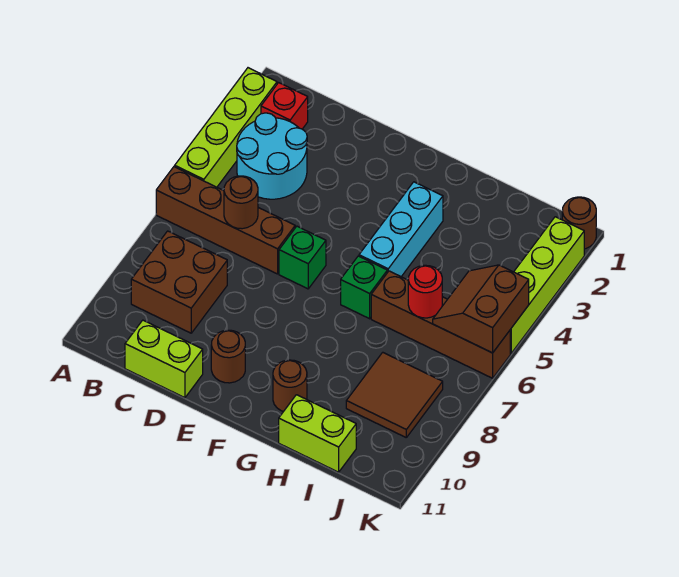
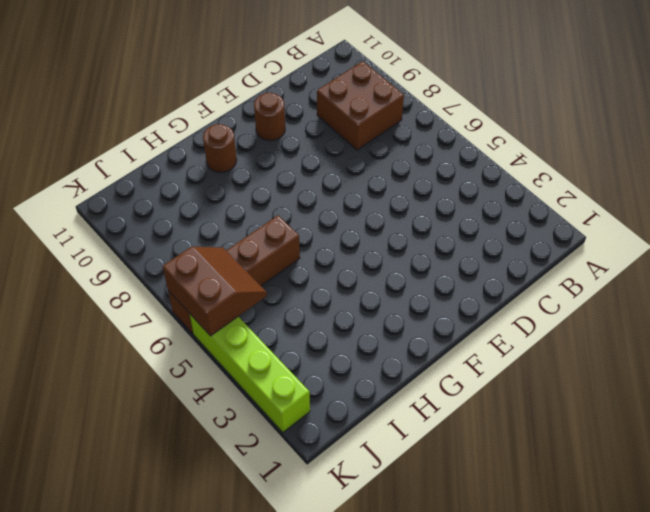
none -> lime 1x4 brick [175,68,277,187]
none -> brown 1x4 brick [156,167,295,274]
none -> red 1x1 brick [261,83,308,129]

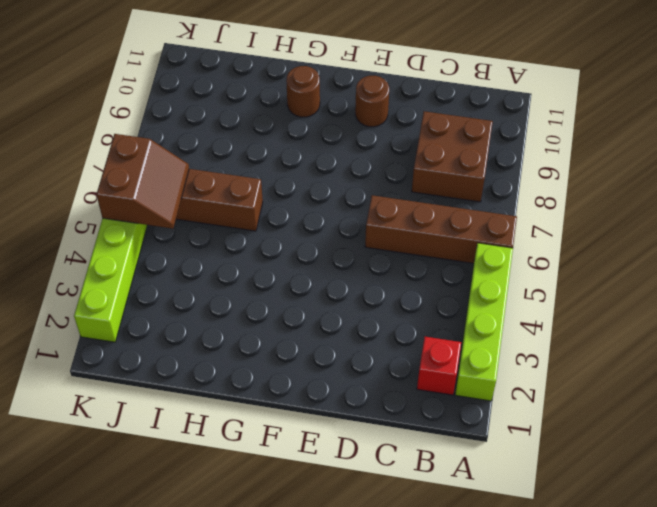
none -> cyan 2x2 round brick [237,113,307,199]
none -> lime 1x2 brick [125,320,203,398]
none -> green 1x1 brick [279,226,326,289]

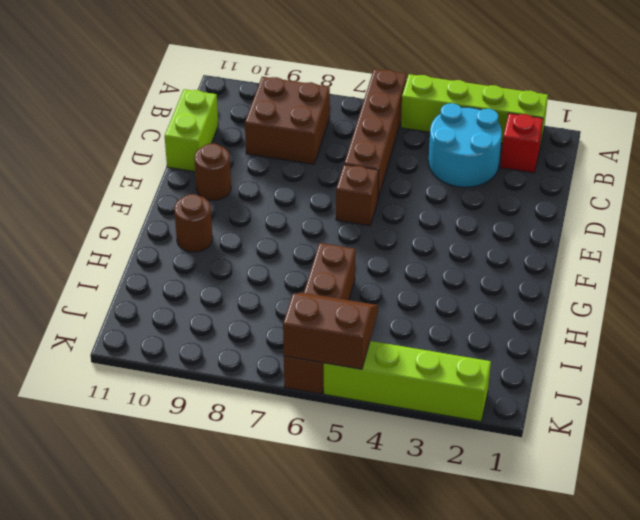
brown 1x1 brick [336,165,379,226] -> green 1x1 brick [279,226,326,289]
none -> cyan 1x3 brick [359,182,443,277]
none -> green 1x1 brick [341,256,387,319]
none -> lime 1x2 brick [279,395,356,472]

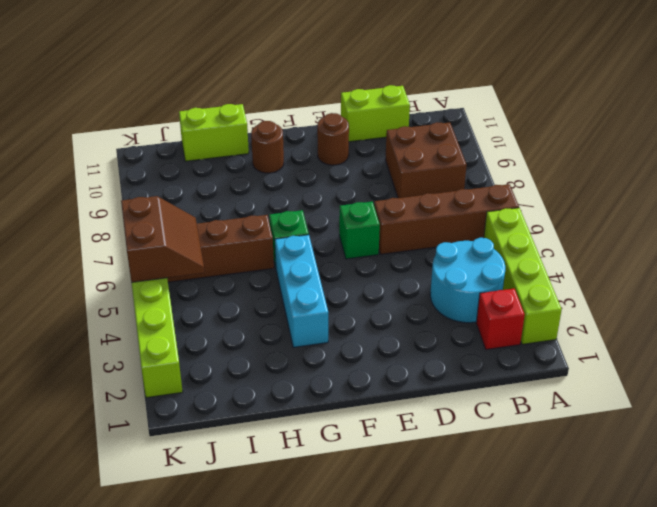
none -> brown 2x2 tile [346,352,443,437]
none -> brown 1x1 round brick [562,197,596,249]
none -> brown 1x1 round brick [224,176,258,229]

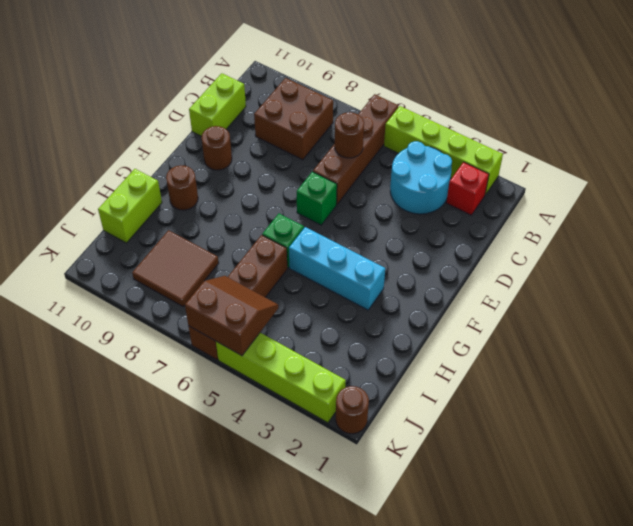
none -> red 1x1 round brick [408,265,442,318]

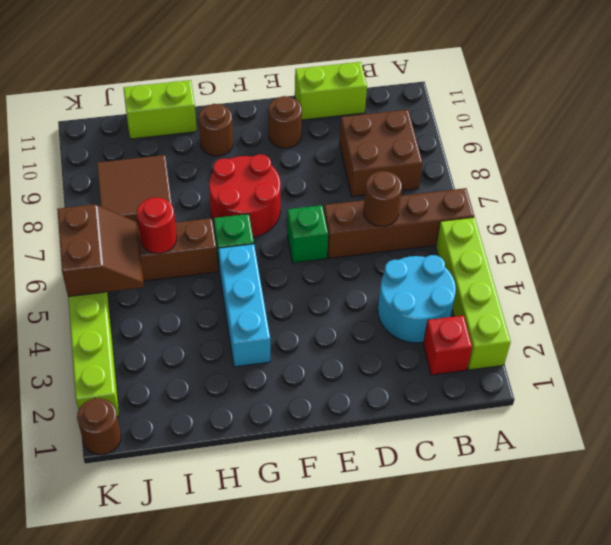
red 2x2 round brick [209,154,280,237] -> none

